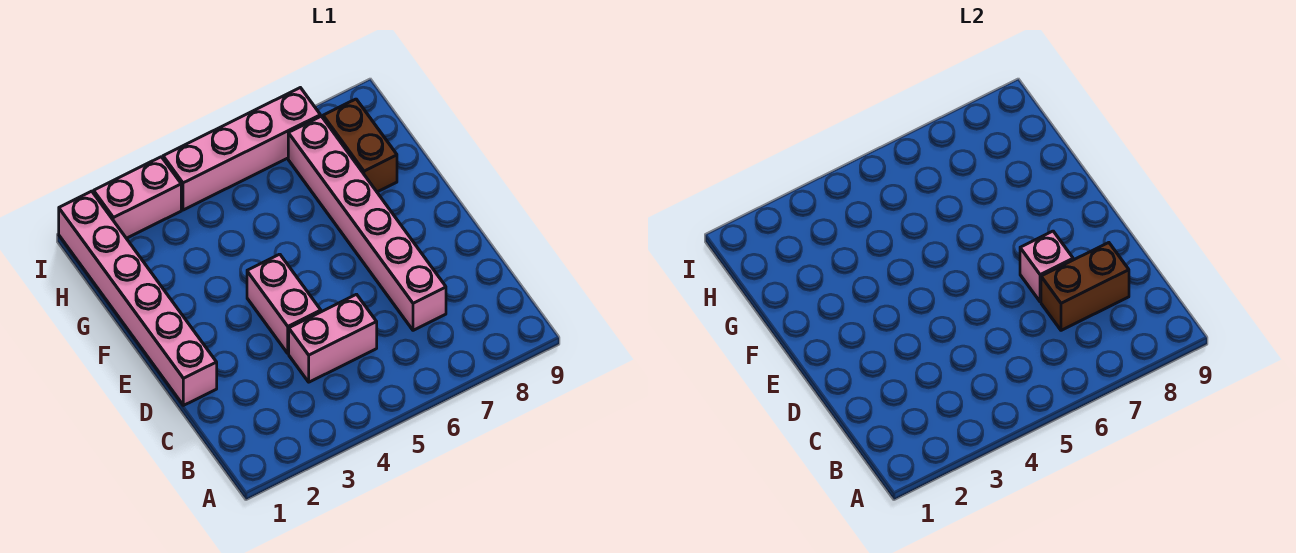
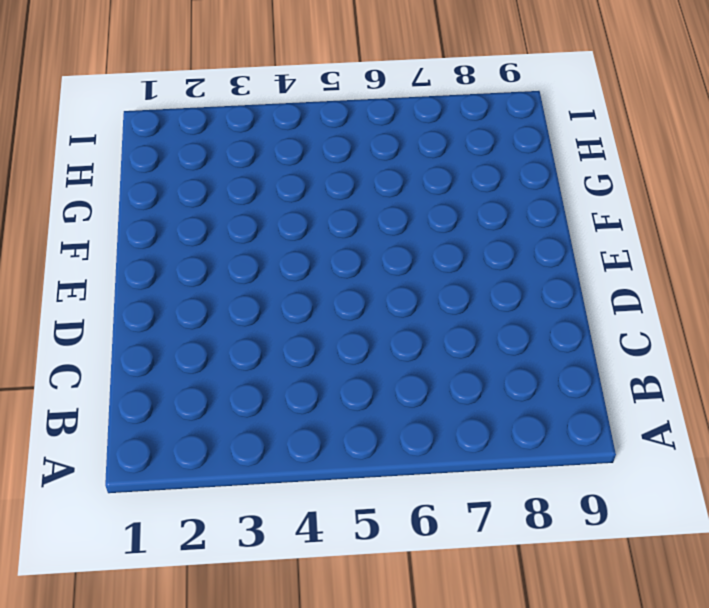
none -> pink 1x2 brick [289,294,377,382]
none -> pink 1x6 brick [288,116,446,330]

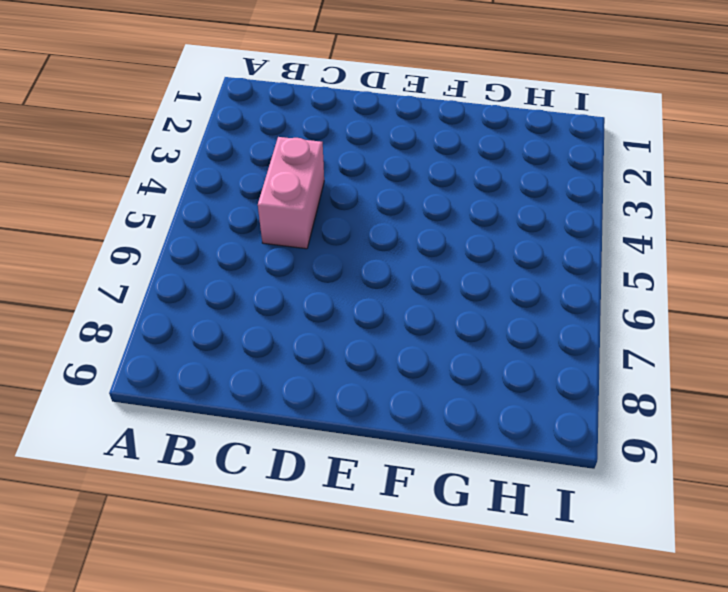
none -> pink 1x6 brick [288,116,446,330]
none -> pink 1x6 brick [59,191,217,405]

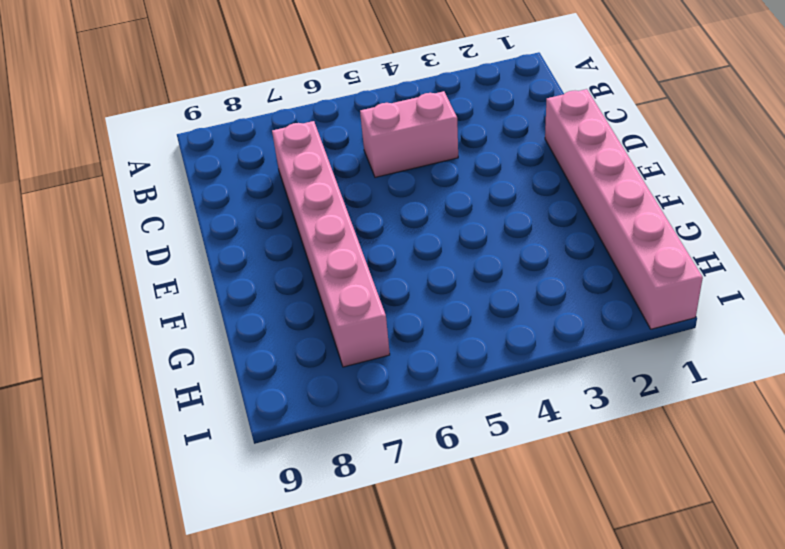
none -> pink 1x2 brick [247,254,321,353]
none -> brown 1x2 brick [323,99,397,192]

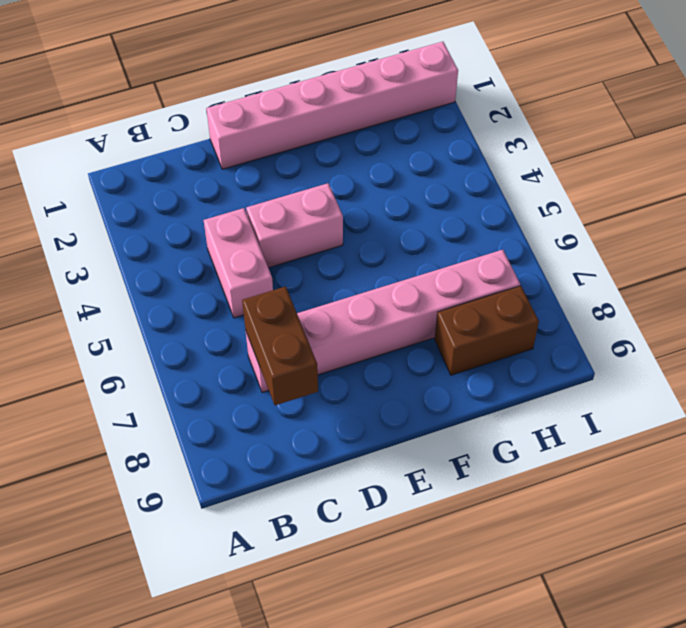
none -> pink 1x2 brick [94,157,181,238]
none -> pink 1x4 brick [163,88,320,210]

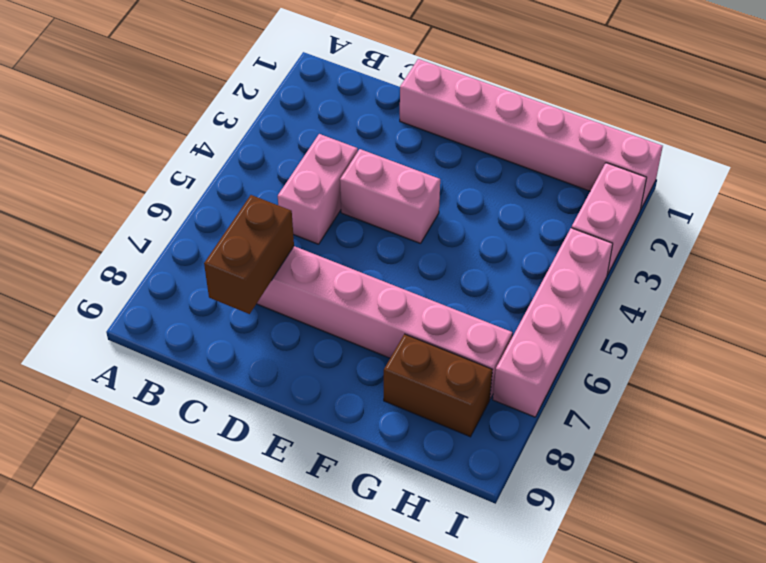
none -> pink 1x1 brick [1020,231,1073,302]

